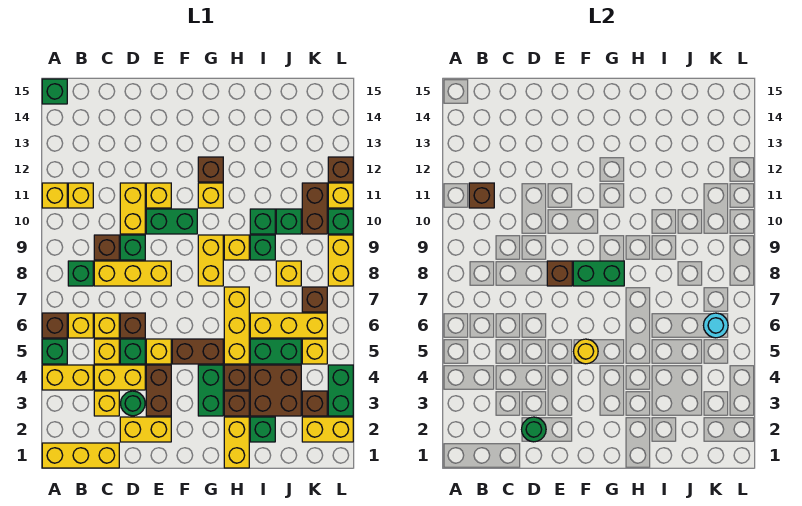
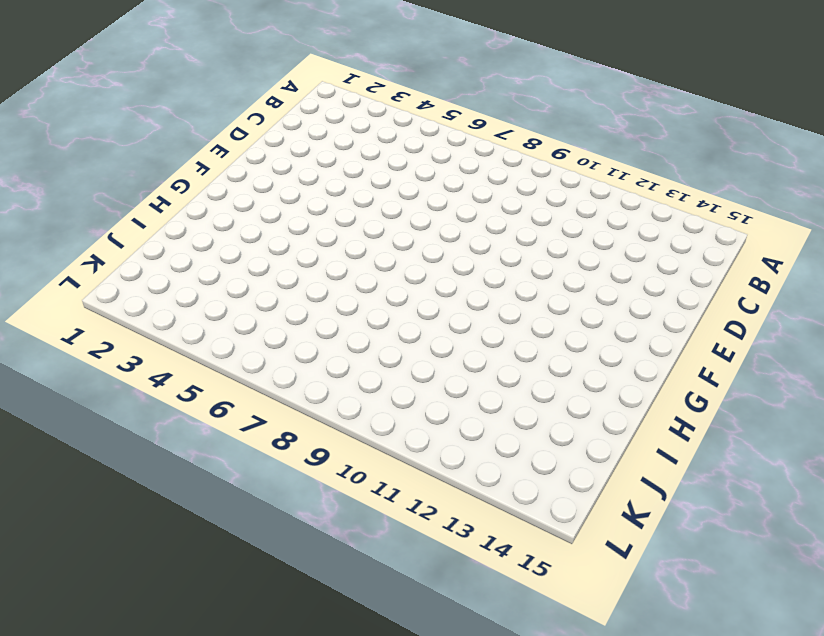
none -> yellow 1x3 brick [42,443,119,468]
none -> yellow 1x2 brick [42,365,93,390]
none -> green 1x1 brick [42,339,67,364]
none -> brown 1x1 brick [42,313,67,338]

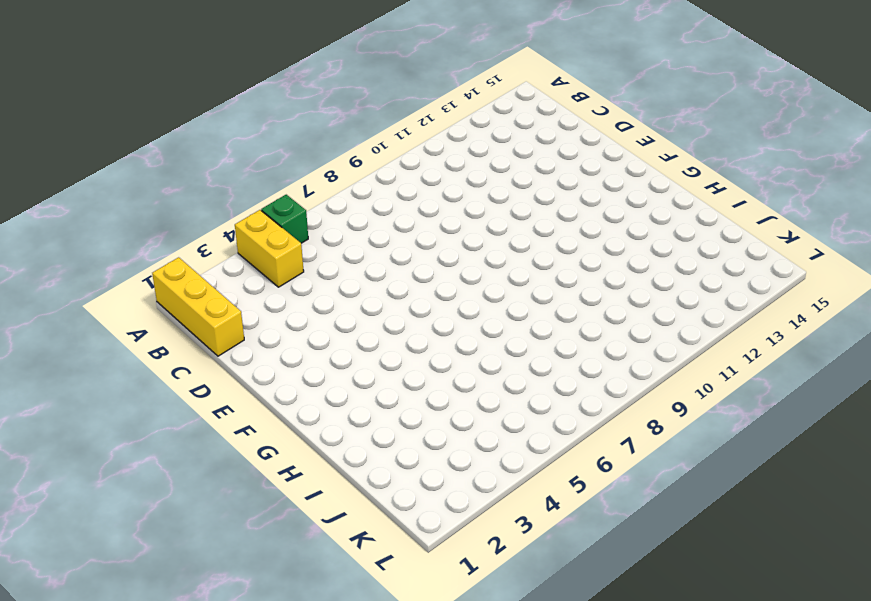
none -> brown 1x1 brick [42,313,67,338]
none -> yellow 1x1 brick [42,183,67,208]
none -> green 1x1 brick [42,79,67,104]
none -> yellow 1x1 brick [68,313,93,338]

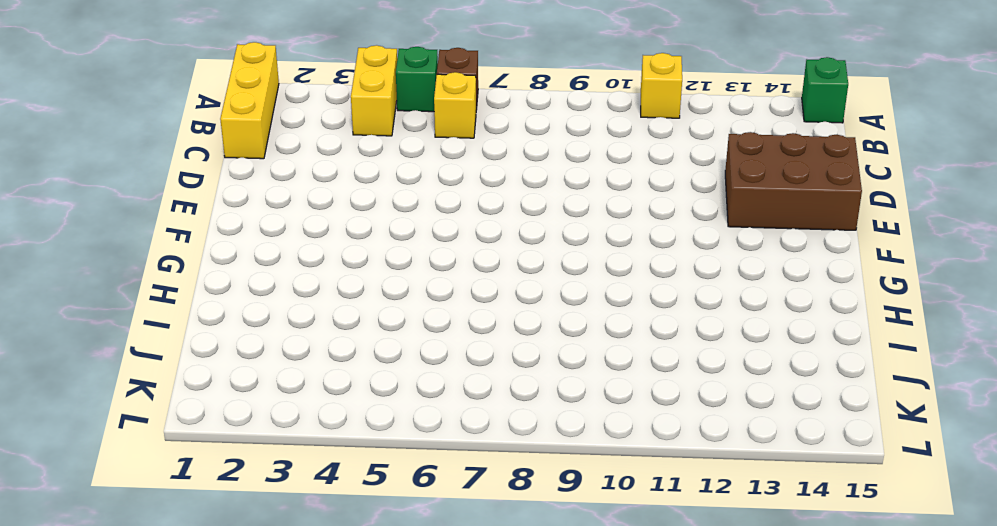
brown 2x3 brick [725,132,862,230] -> none
none -> green 1x1 brick [68,261,93,286]
none -> yellow 1x1 brick [68,183,93,208]
none -> yellow 1x1 brick [94,391,119,416]
none -> yellow 1x2 brick [94,365,145,390]

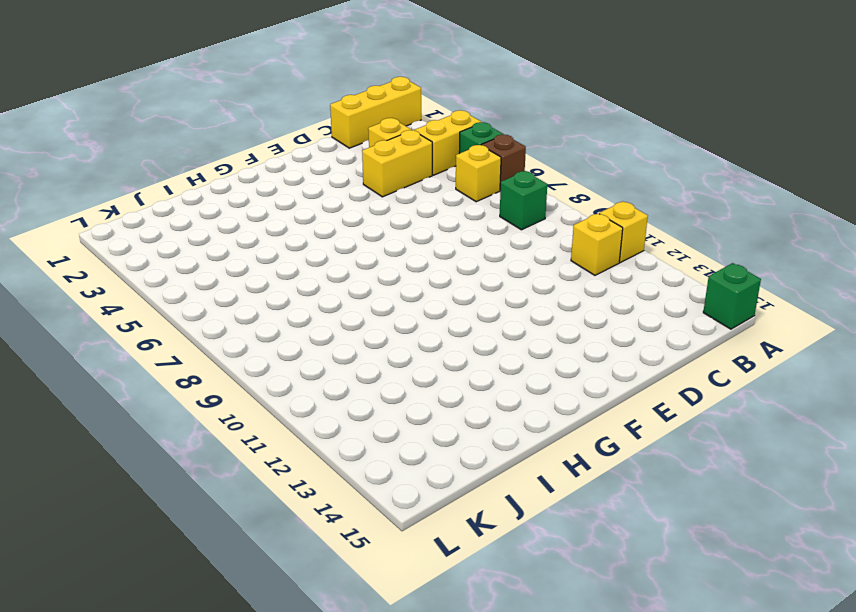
none -> yellow 1x1 brick [94,339,119,364]
none -> yellow 1x1 brick [94,313,119,338]
none -> yellow 1x3 brick [94,261,171,286]
none -> brown 1x1 brick [94,235,119,260]

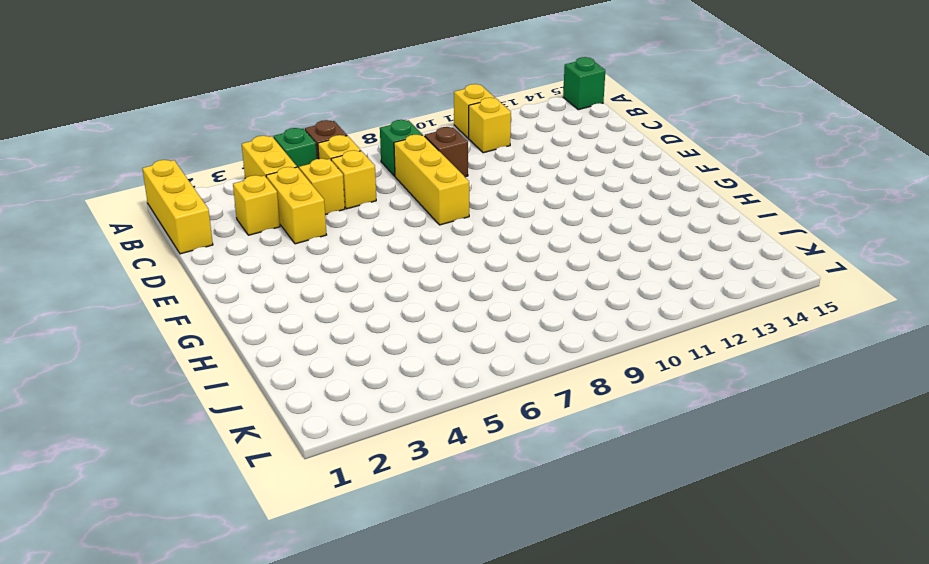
none -> yellow 1x2 brick [120,417,171,442]
none -> green 1x1 round brick [121,391,145,416]
none -> green 1x1 brick [120,339,145,364]
none -> brown 1x1 brick [120,313,145,338]

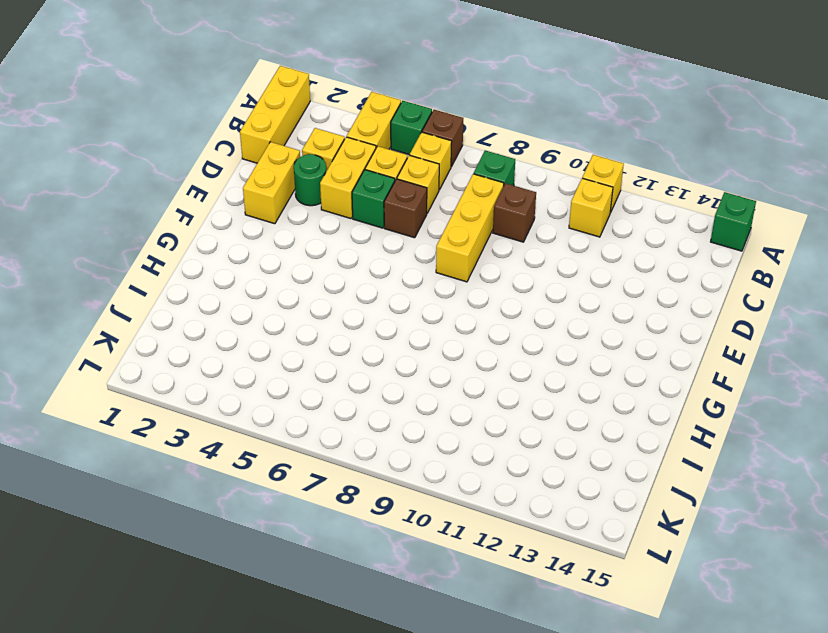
none -> green 1x1 brick [120,235,145,260]
none -> yellow 1x2 brick [120,183,145,234]
none -> brown 1x2 brick [146,365,171,416]
none -> yellow 1x1 brick [146,339,171,364]

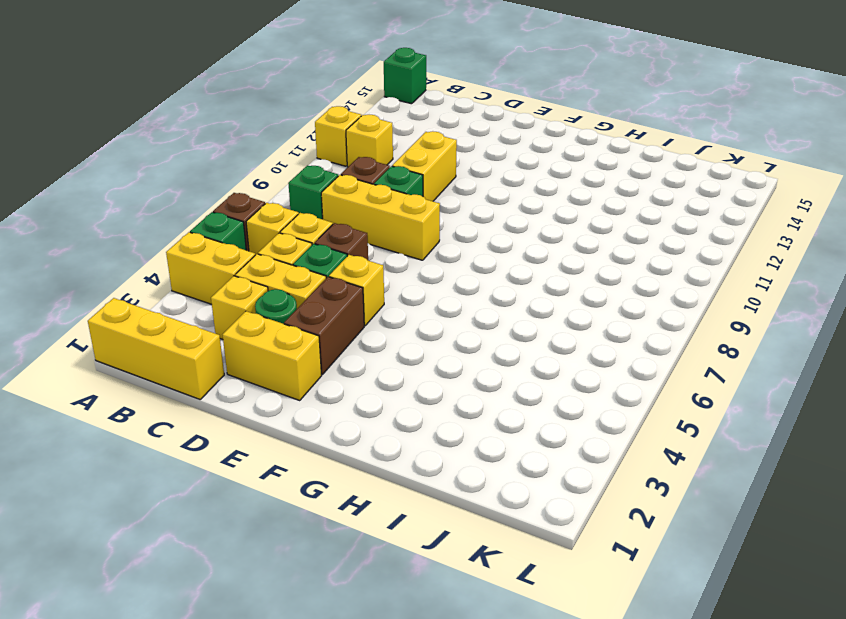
none -> green 1x2 brick [146,209,197,234]
none -> yellow 1x1 brick [146,183,171,208]
none -> brown 1x2 brick [172,339,223,364]
none -> green 1x2 brick [198,365,223,416]

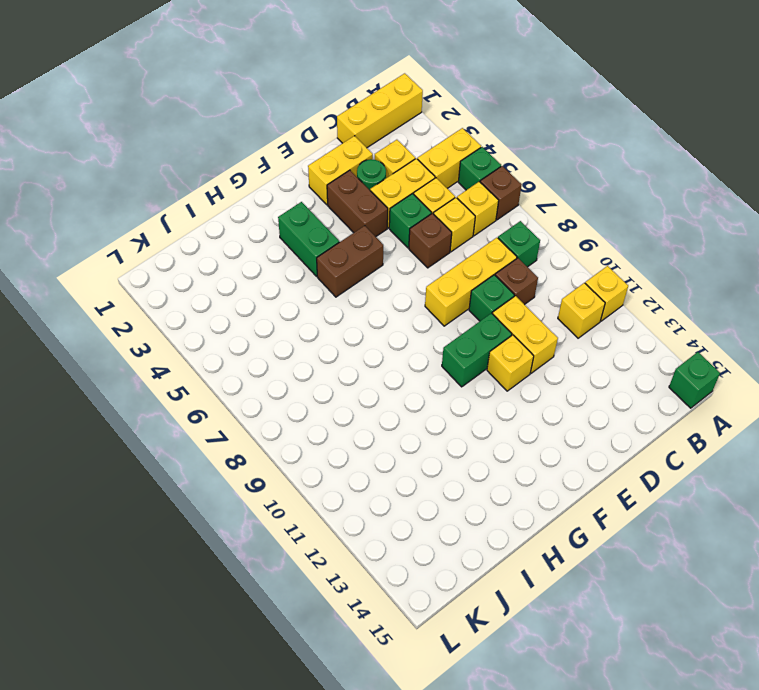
none -> yellow 1x1 brick [146,339,171,364]
none -> yellow 1x2 brick [198,235,223,286]
none -> yellow 1x1 brick [198,183,223,208]
none -> brown 1x1 brick [198,157,223,182]

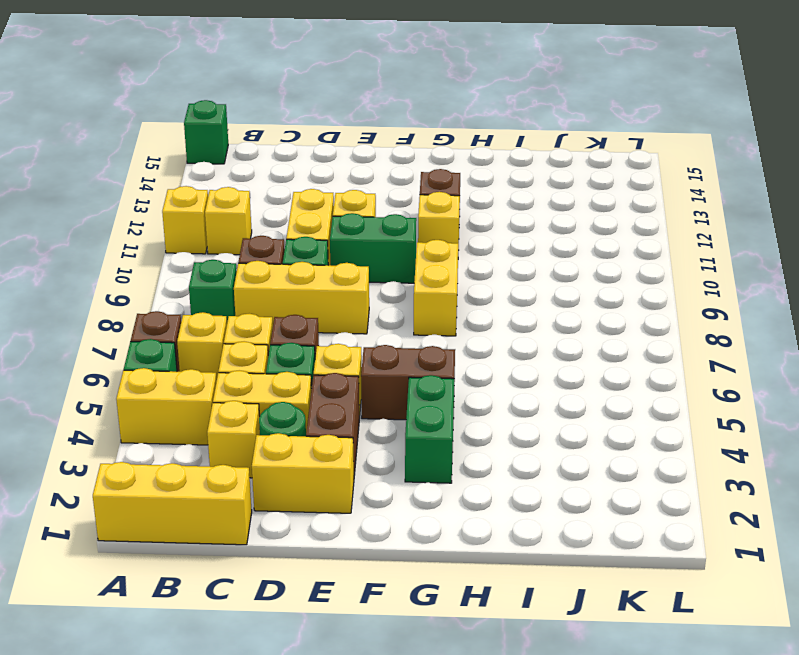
none -> yellow 1x2 brick [224,417,249,468]
none -> brown 1x1 brick [224,391,249,416]
none -> brown 1x1 brick [224,365,249,390]
none -> yellow 1x3 brick [224,287,249,364]

